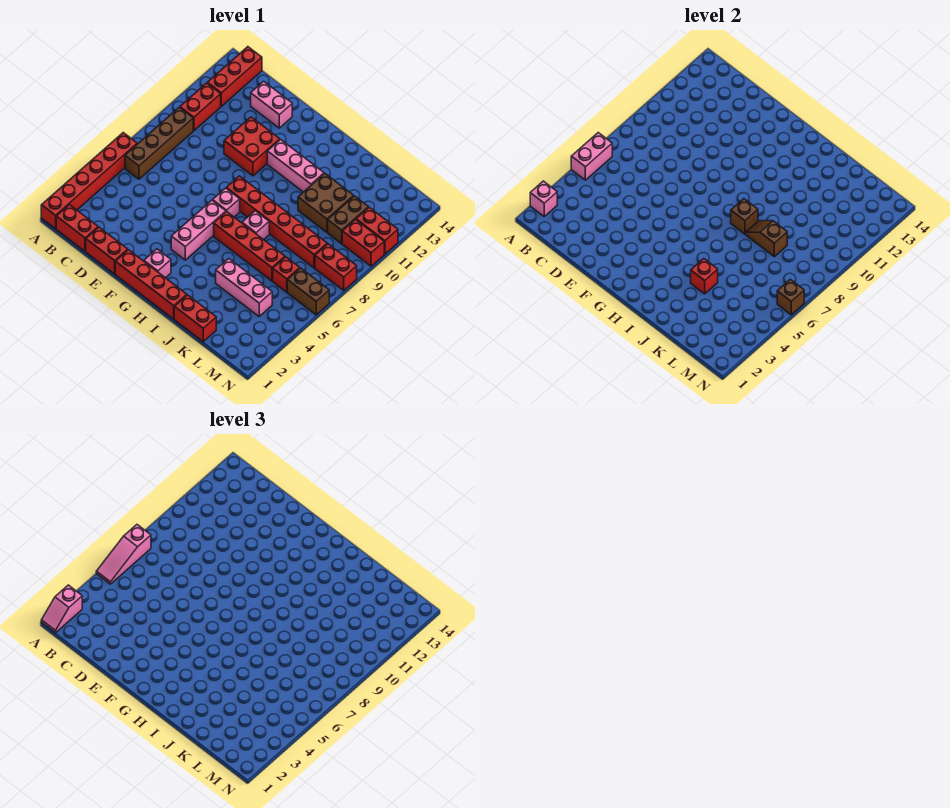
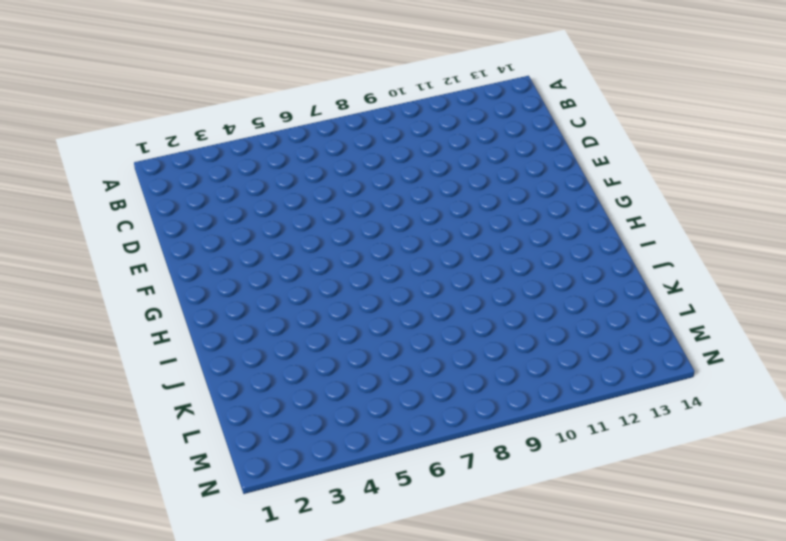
none -> red 1x6 brick [41,133,137,229]
none -> red 1x2 brick [56,205,98,251]
none -> brown 1x4 brick [125,107,193,179]
none -> red 1x2 brick [180,83,221,131]

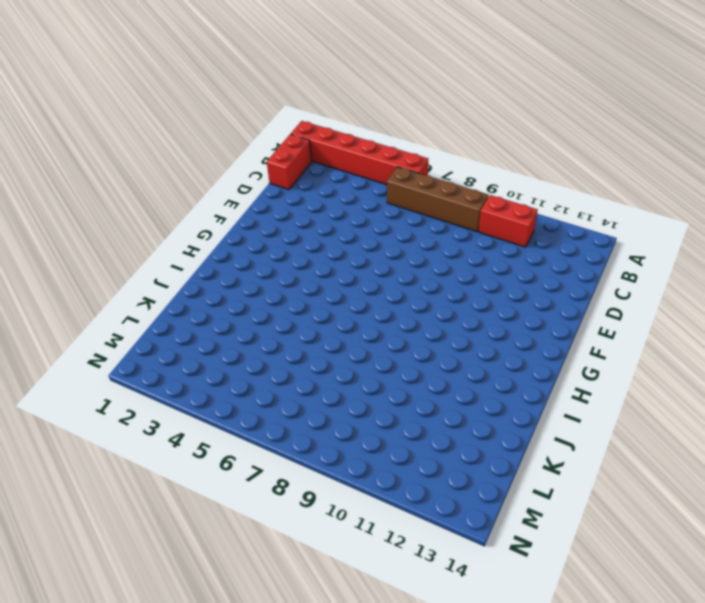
none -> red 1x3 brick [207,47,262,106]
none -> red 1x2 brick [86,227,128,274]
none -> pink 1x2 brick [251,81,292,128]
none -> red 2x2 brick [224,117,280,176]

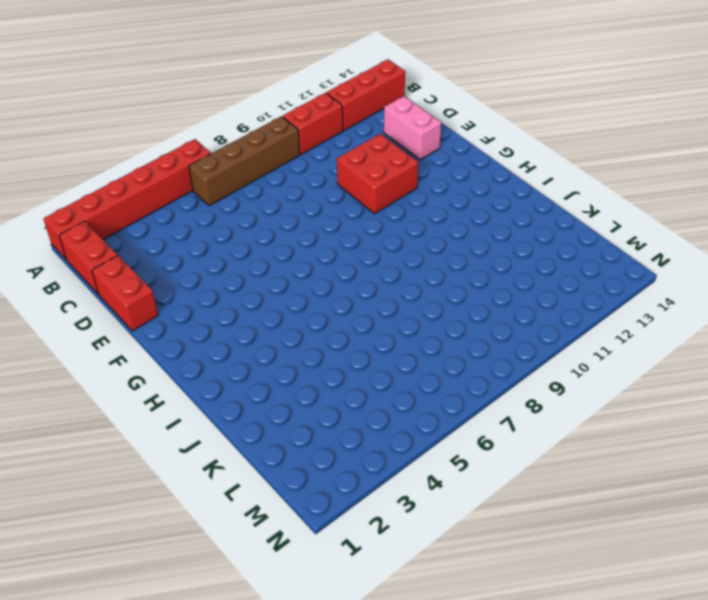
none -> red 1x4 brick [115,250,187,319]
none -> pink 1x1 brick [144,249,171,278]
none -> pink 1x3 brick [171,200,226,260]
none -> pink 1x1 brick [213,188,240,217]

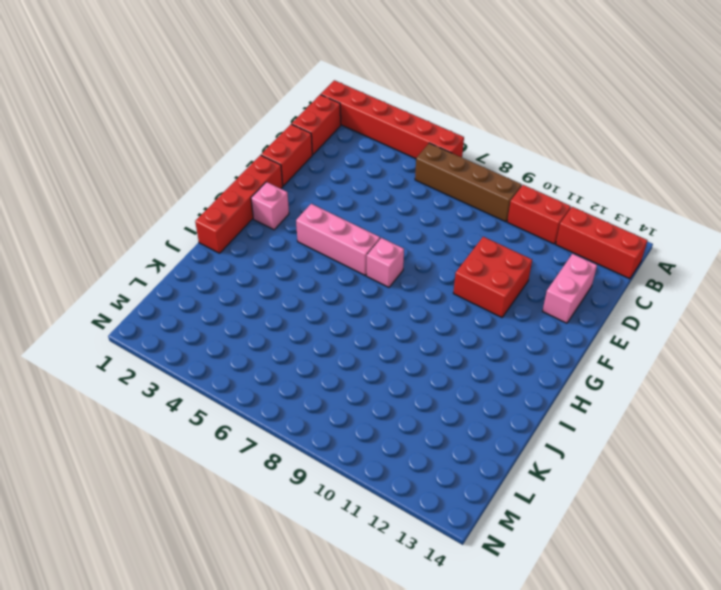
none -> red 1x6 brick [226,176,327,268]
none -> pink 1x3 brick [267,140,324,192]
none -> red 1x4 brick [214,212,285,281]
none -> pink 1x1 brick [242,211,269,240]

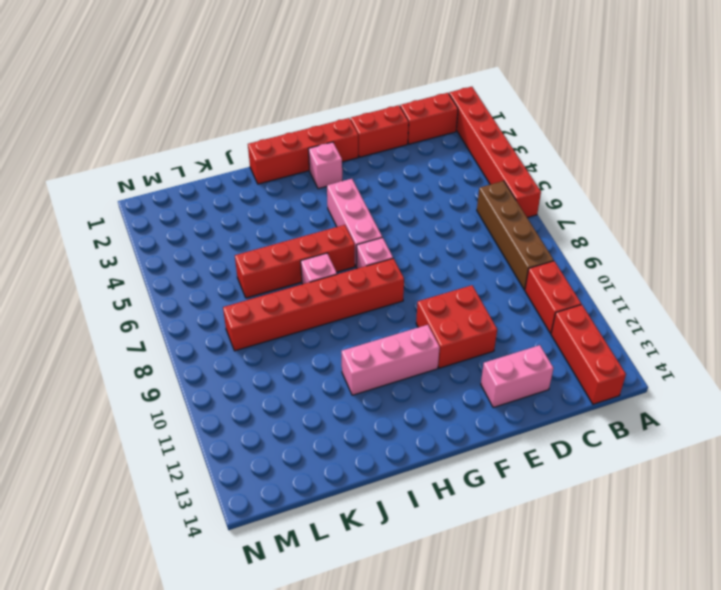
none -> red 1x2 brick [174,295,216,342]
none -> pink 1x3 brick [216,259,272,316]
none -> brown 2x2 brick [298,174,354,232]
none -> red 1x1 brick [273,257,300,292]

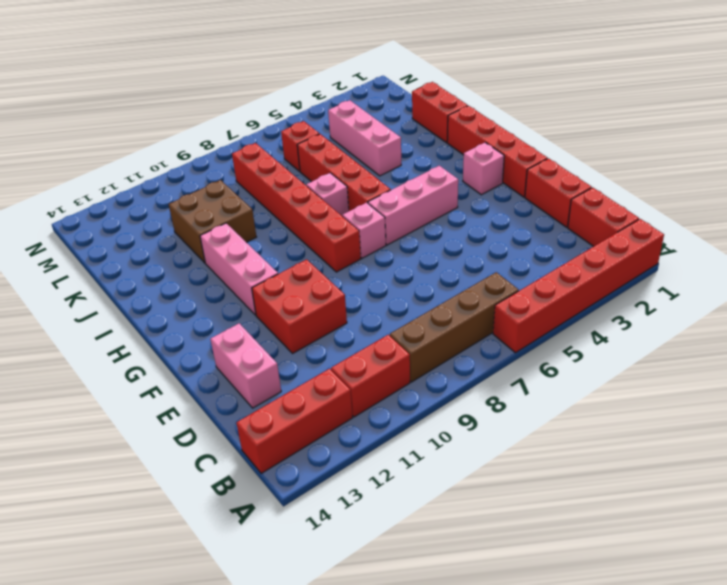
none -> brown 1x2 brick [328,196,368,244]
none -> brown 1x2 brick [287,268,329,315]
none -> red 1x2 brick [315,244,357,290]
none -> red 1x2 brick [342,220,384,266]

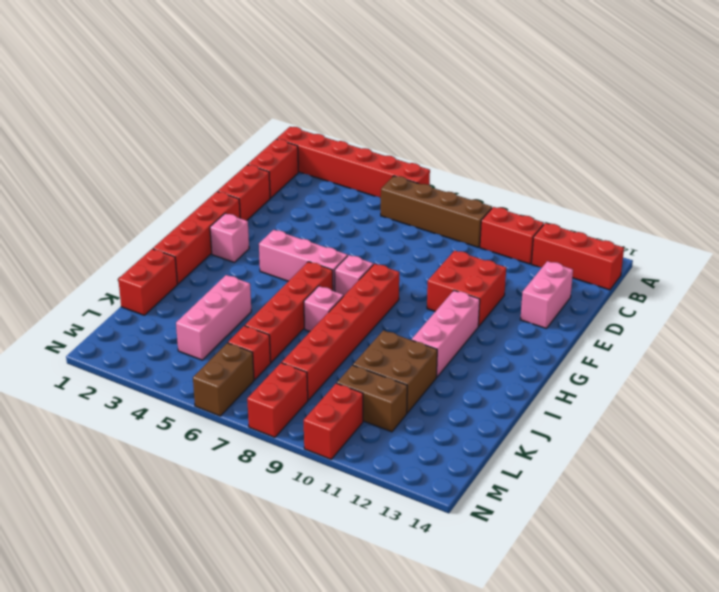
none -> red 1x2 brick [356,207,398,254]
none -> pink 1x1 brick [530,181,557,216]
none -> pink 1x2 brick [571,133,612,180]
none -> brown 1x1 brick [731,199,758,234]

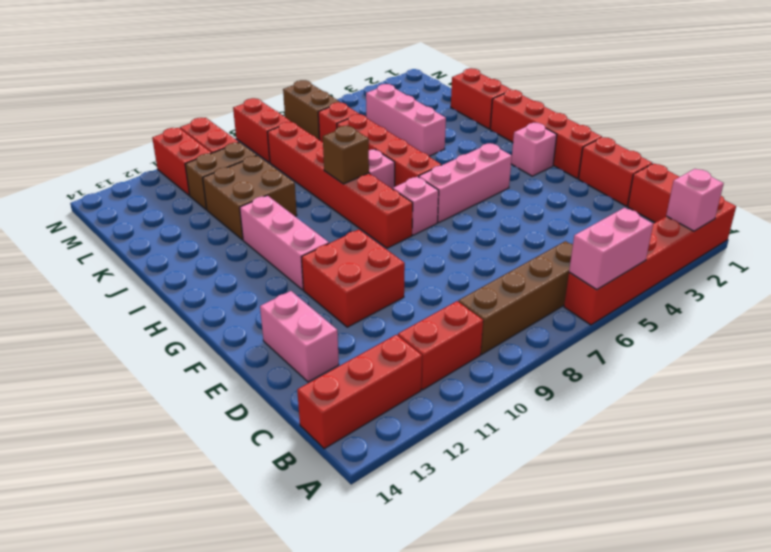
none -> red 1x1 brick [691,259,718,294]
none -> brown 1x2 slope [746,221,787,257]
none -> brown 1x1 brick [777,279,804,315]
none -> pink 1x2 slope [41,585,82,633]

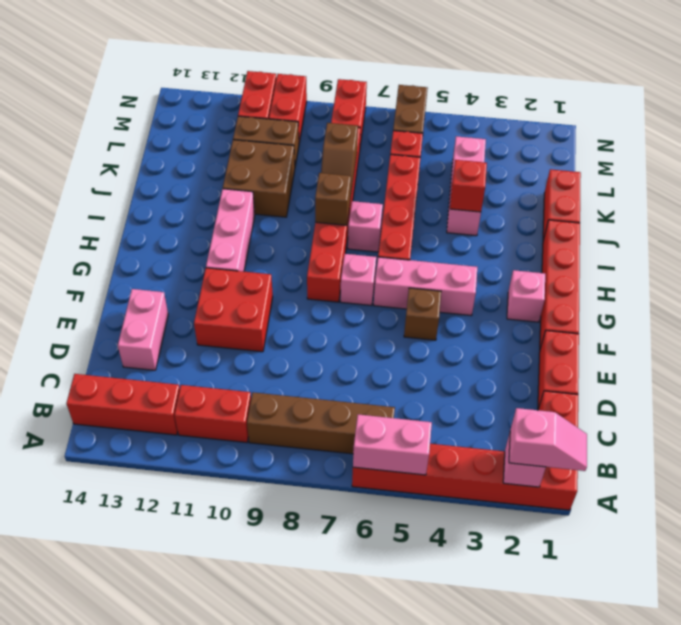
brown 1x1 brick [404,288,441,340] -> brown 1x1 brick moved to [777,279,804,315]
none -> pink 1x3 slope [96,525,151,584]

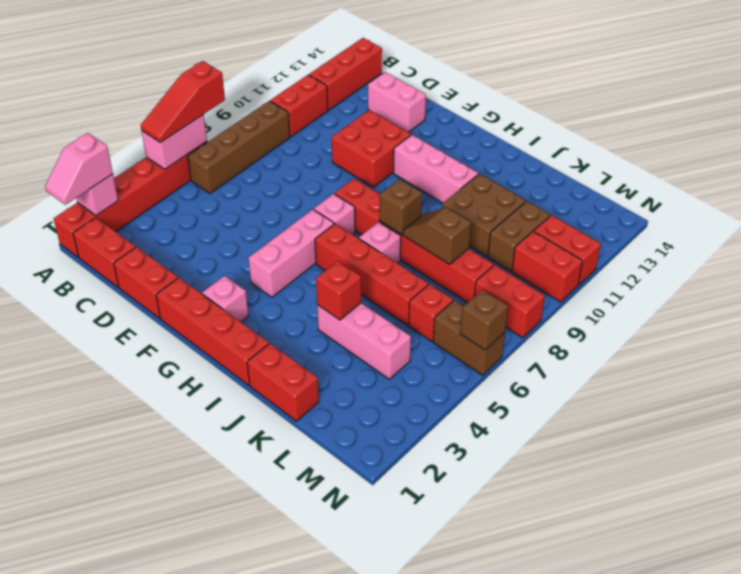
red 1x3 slope [141,61,225,143] -> pink 1x3 slope [96,525,151,584]

